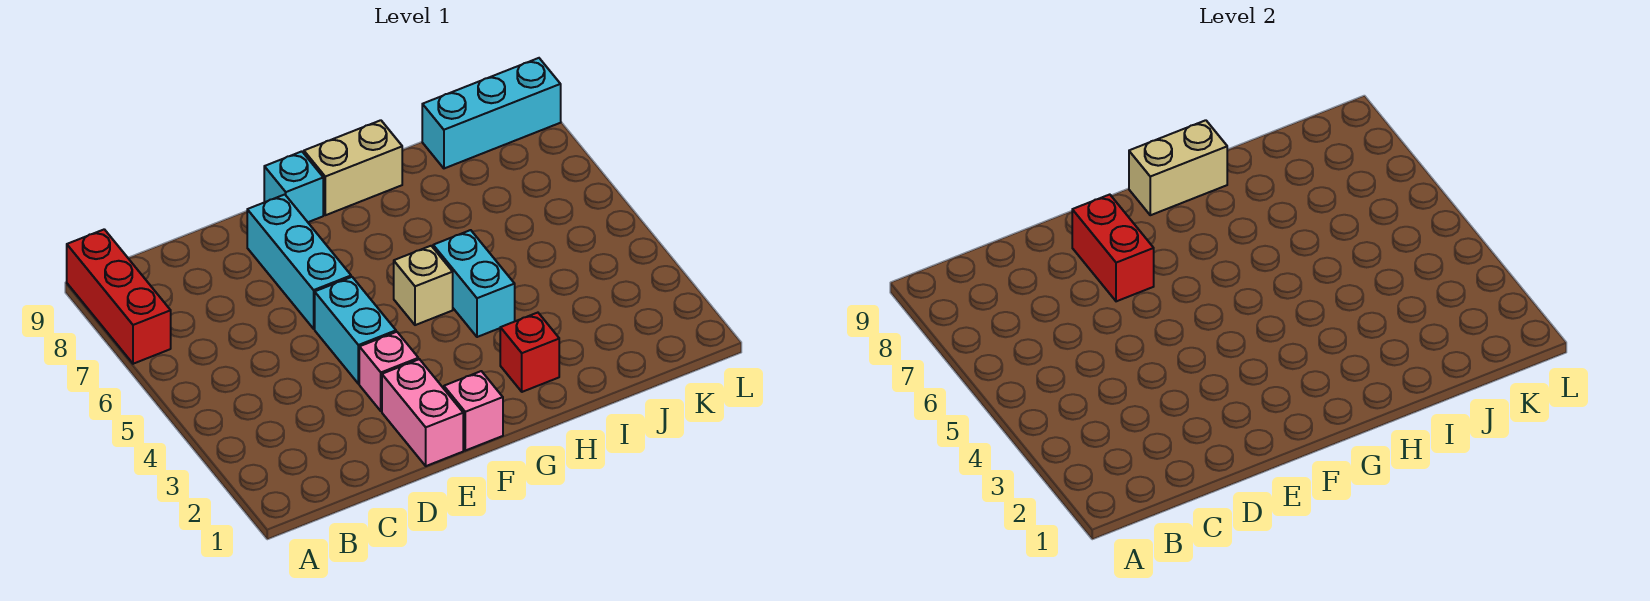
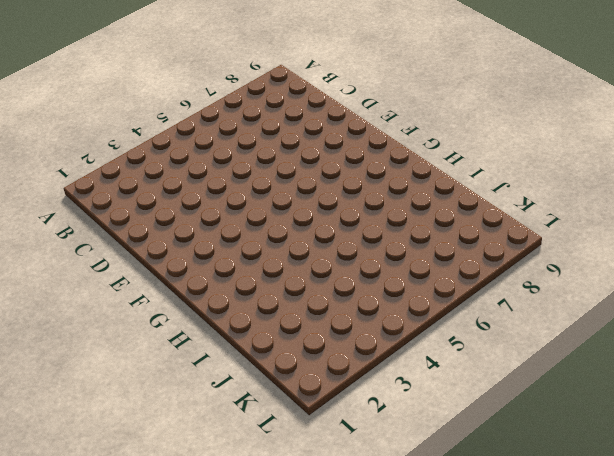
none -> red 1x3 brick [67,229,171,364]
none -> pink 1x2 brick [382,359,463,466]
none -> pink 1x1 brick [359,332,418,411]

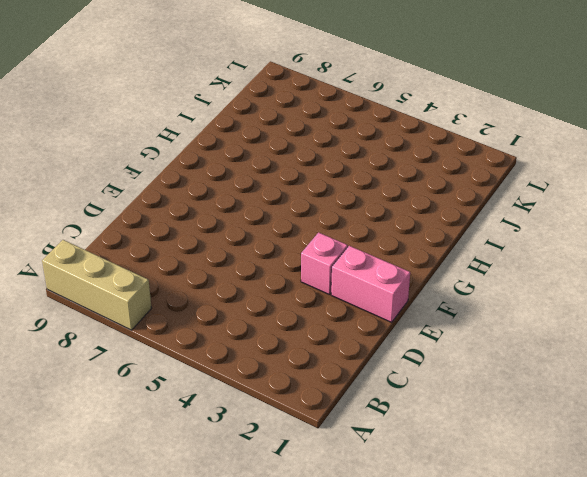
tan 1x3 brick [42,240,151,330] -> red 1x3 brick [67,229,171,364]
none -> cyan 1x2 brick [315,277,396,384]
none -> cyan 1x3 brick [247,195,351,329]
none -> pink 1x1 brick [444,371,503,451]

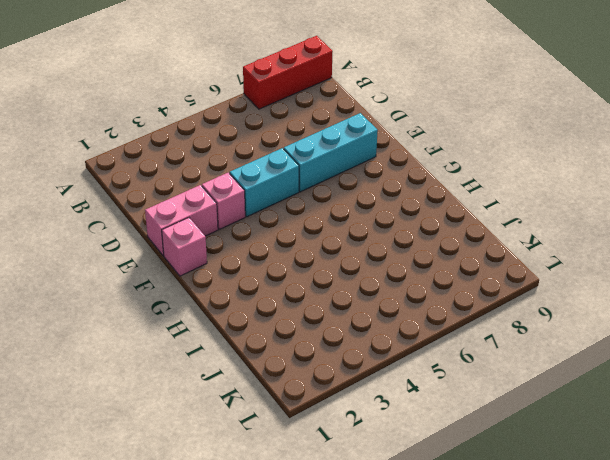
none -> cyan 1x1 brick [264,151,323,222]
none -> tan 1x1 brick [394,246,453,325]
none -> tan 1x2 brick [304,120,402,215]

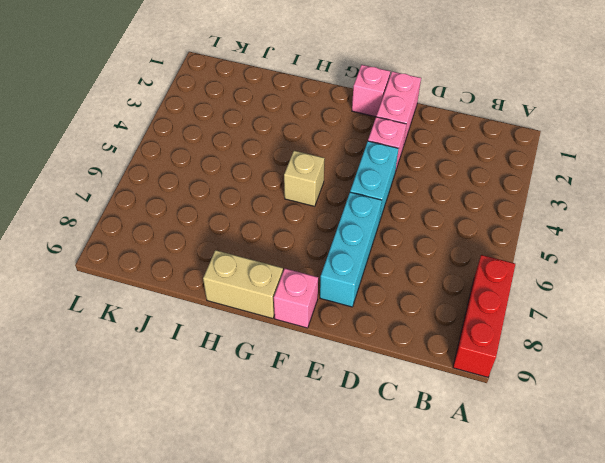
pink 1x1 brick [274,269,318,328] -> cyan 1x1 brick [264,151,323,222]
none -> red 1x1 brick [500,313,559,392]
none -> cyan 1x2 brick [433,230,515,337]
none -> cyan 1x3 brick [422,58,561,168]

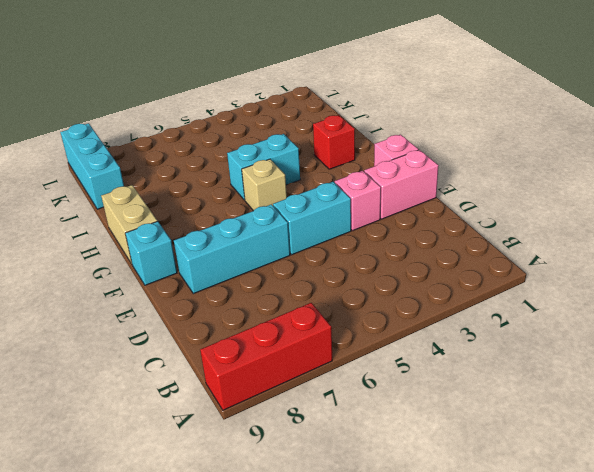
none -> red 1x2 brick [1072,195,1154,301]
none -> tan 1x2 brick [1129,120,1227,215]

